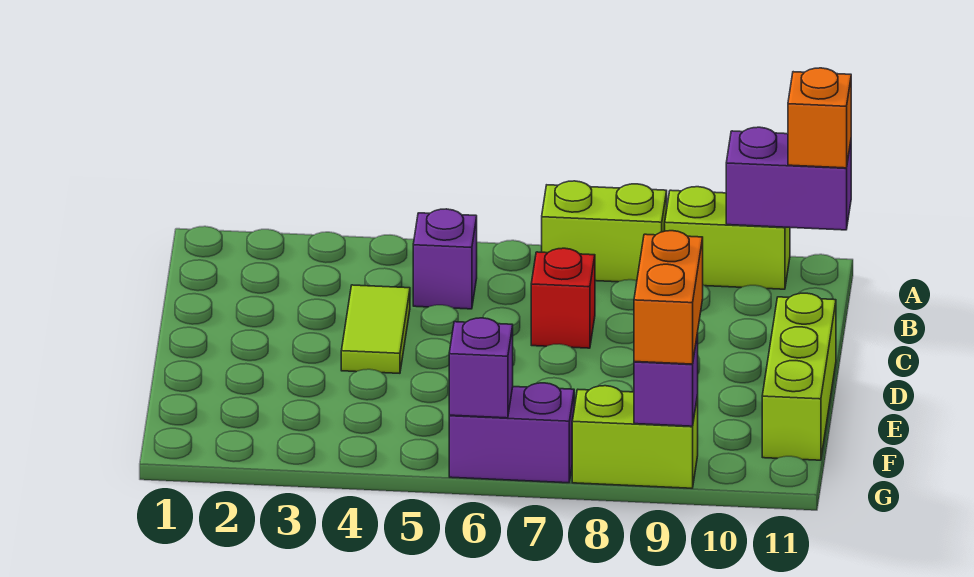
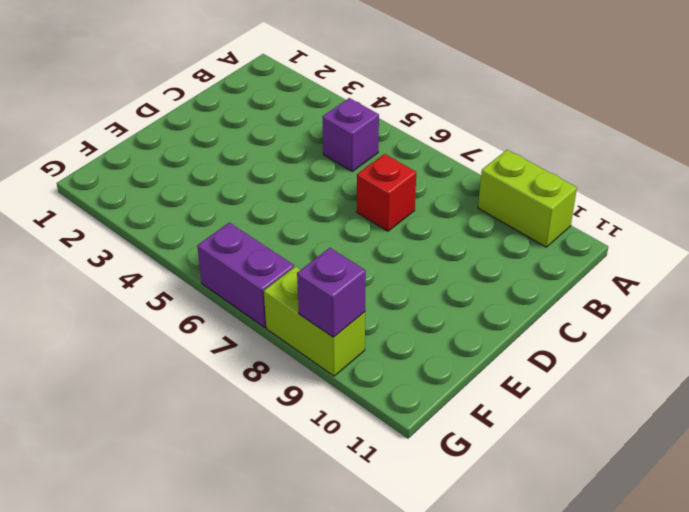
none -> lime 1x2 brick [542,181,667,282]
none -> lime 1x2 tile [341,285,410,373]
none -> lime 1x3 brick [762,293,836,460]

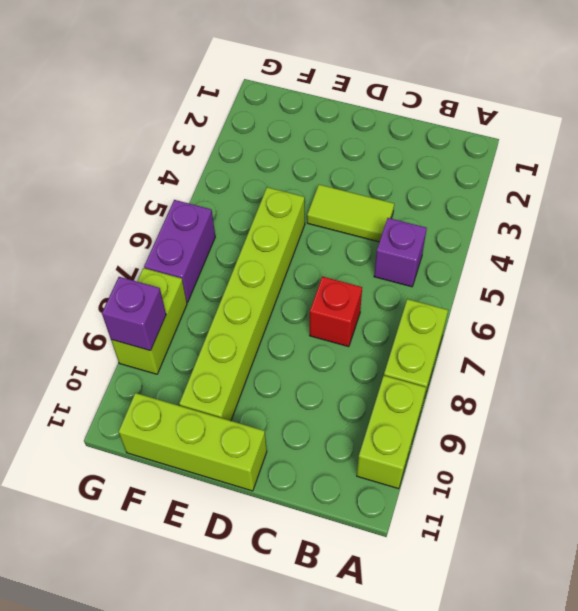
lime 1x6 brick [179,187,305,421] -> none
none -> purple 1x2 brick [726,127,851,230]
none -> purple 1x1 brick [449,318,513,418]
none -> orange 1x1 brick [788,68,851,168]

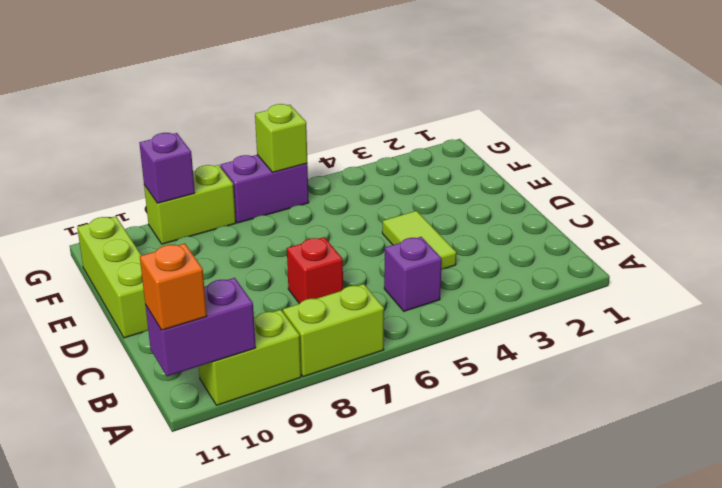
lime 1x1 brick [255,104,307,172] -> purple 1x1 brick [449,318,513,418]
none -> orange 1x2 brick [634,231,703,364]

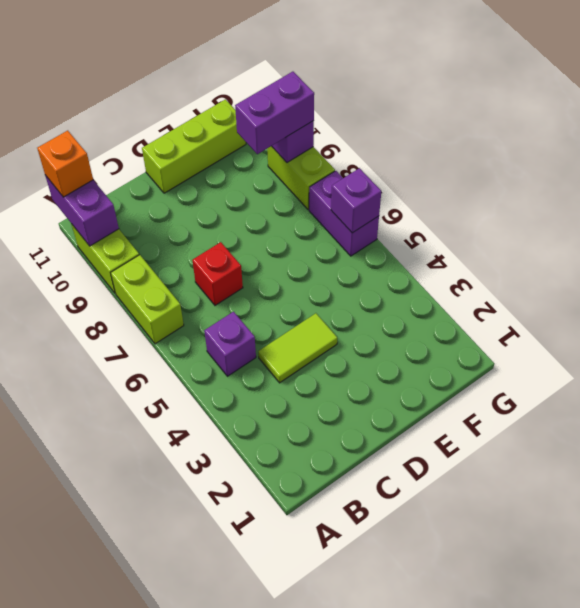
purple 1x2 brick [235,72,314,154] -> orange 1x2 brick [634,231,703,364]

